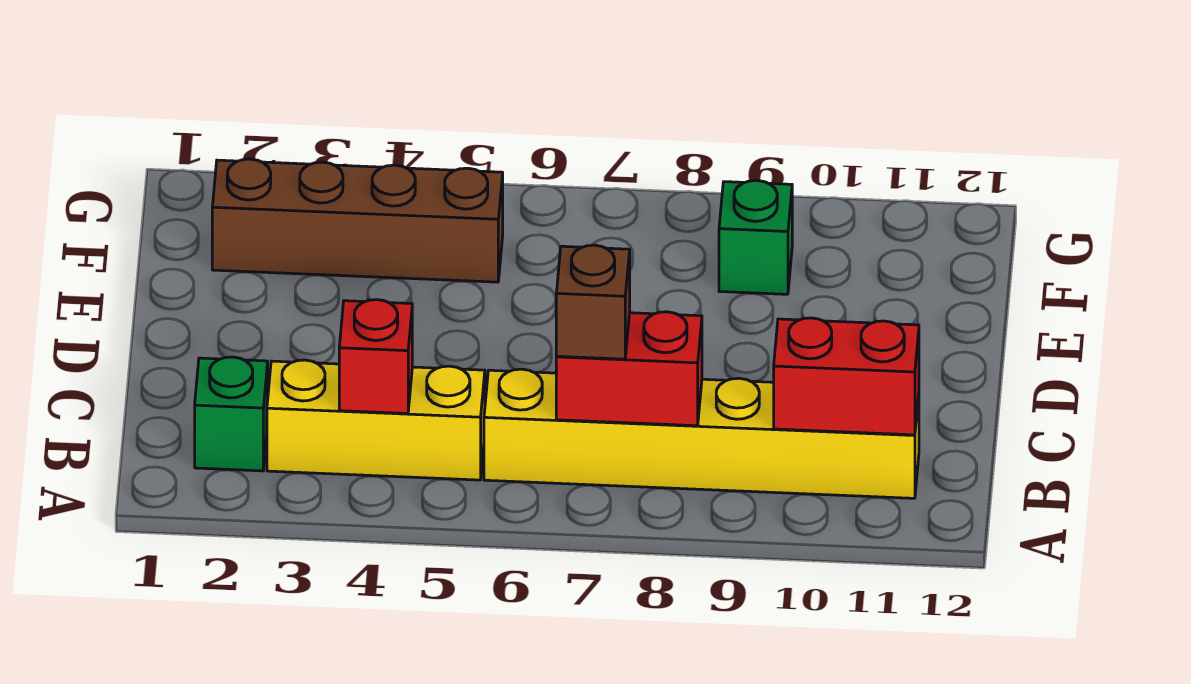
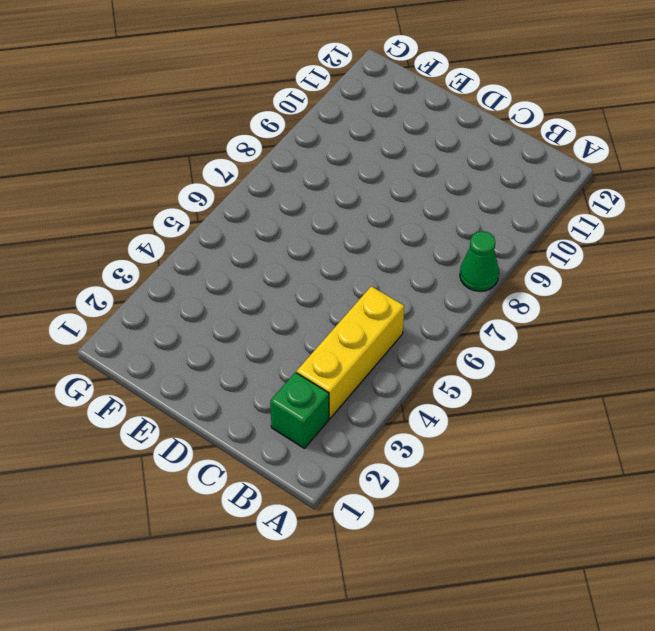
green 1x1 cone [460,231,499,291] -> none
none -> yellow 1x6 brick [484,369,919,498]
none -> brown 1x4 brick [212,159,503,282]

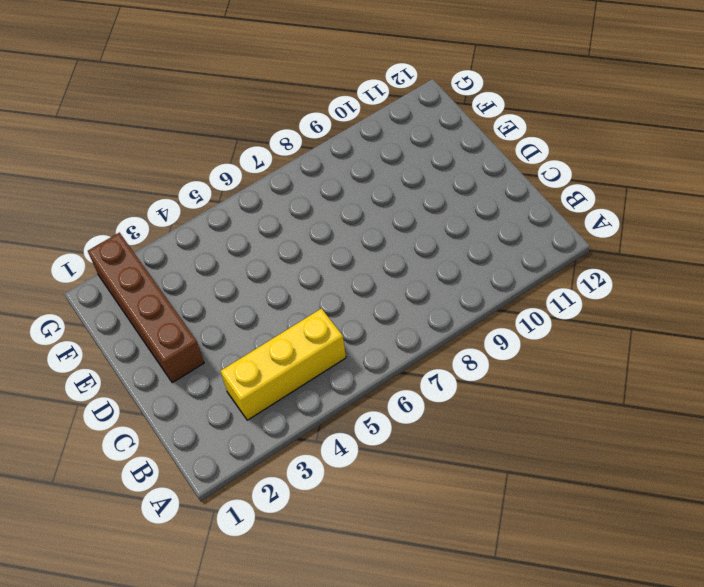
brown 1x4 brick [88,233,204,383] -> brown 1x4 brick turned to [212,159,503,282]
none -> green 1x1 brick [195,357,268,471]
none -> yellow 1x6 brick [484,369,919,498]

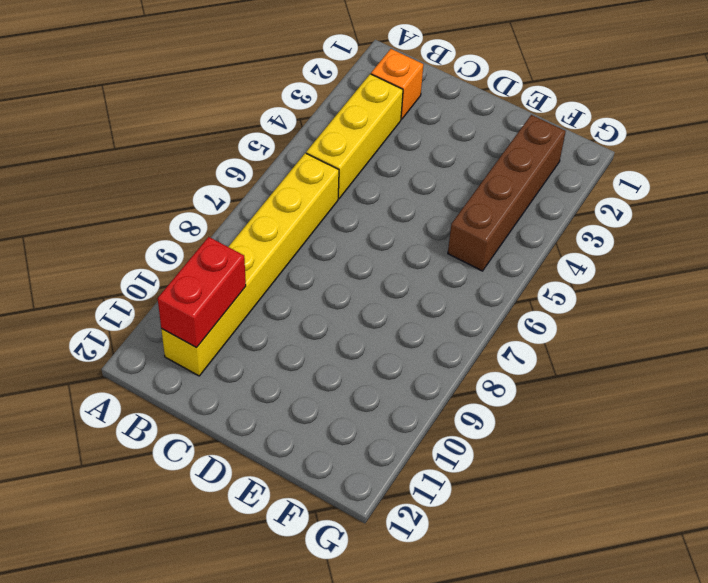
orange 1x1 brick [371,49,423,119] -> green 1x1 brick [195,357,268,471]
none -> green 1x1 brick [719,180,792,294]
none -> red 1x1 brick [339,300,412,414]

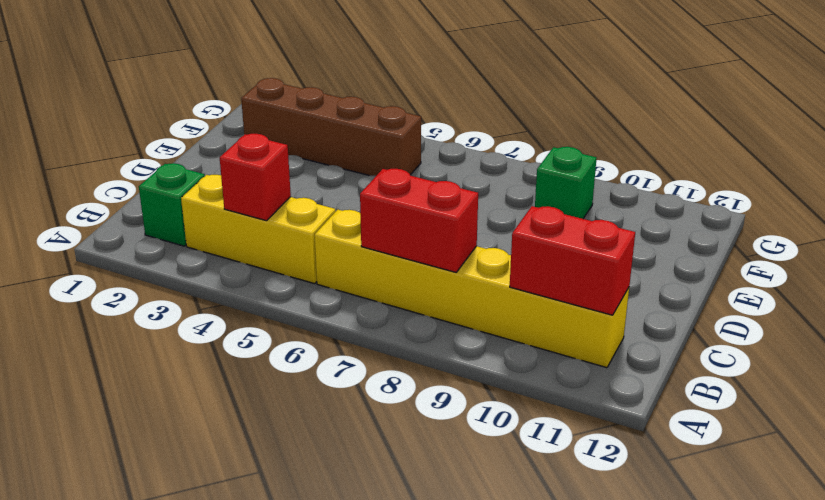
none -> brown 1x1 brick [556,245,630,359]

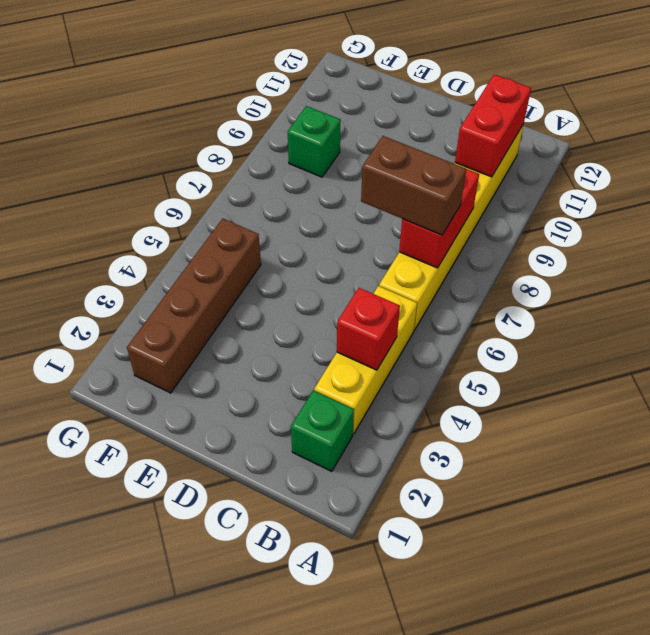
brown 1x2 brick [361,136,466,235] -> brown 1x1 brick [556,245,630,359]

